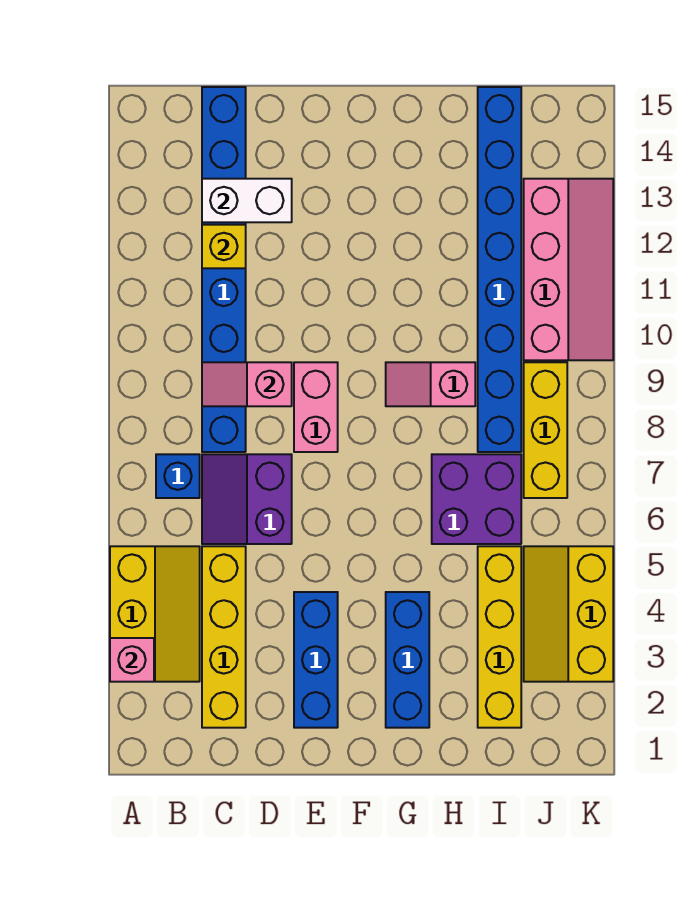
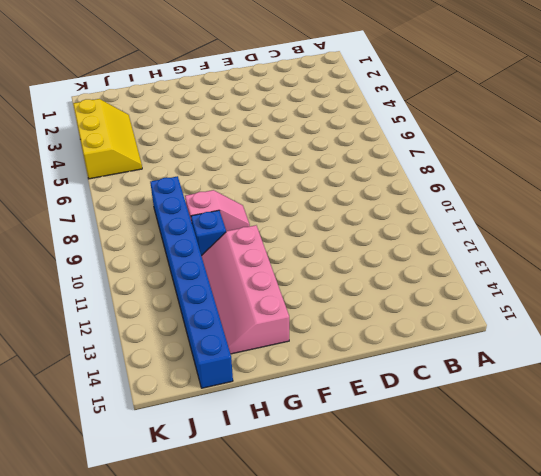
pink 2x4 slope [202,225,289,354] -> pink 2x4 slope moved to [524,179,613,360]
blue 1x1 brick [191,210,226,256] -> blue 1x1 brick moved to [156,454,200,498]
none -> yellow 2x3 slope [110,546,200,682]
none -> yellow 1x4 brick [202,546,246,728]
none -> purple 2x2 slope [202,454,292,544]

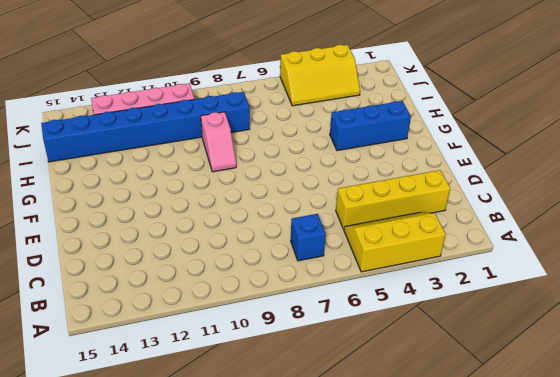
none -> purple 2x2 slope [202,454,292,544]
none -> blue 1x8 brick [202,87,246,452]
none -> blue 1x3 brick [294,592,338,728]

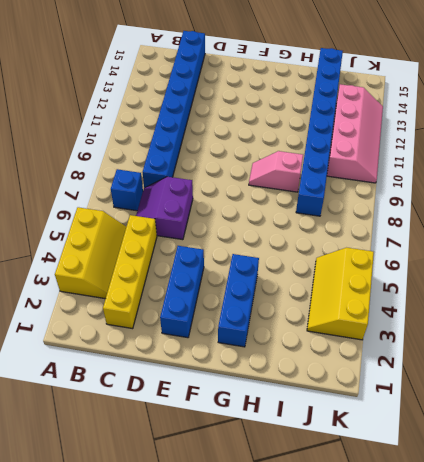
none -> pink 1x2 brick [294,362,338,452]
none -> purple 2x2 brick [432,454,521,544]
none -> yellow 1x4 brick [478,546,521,728]

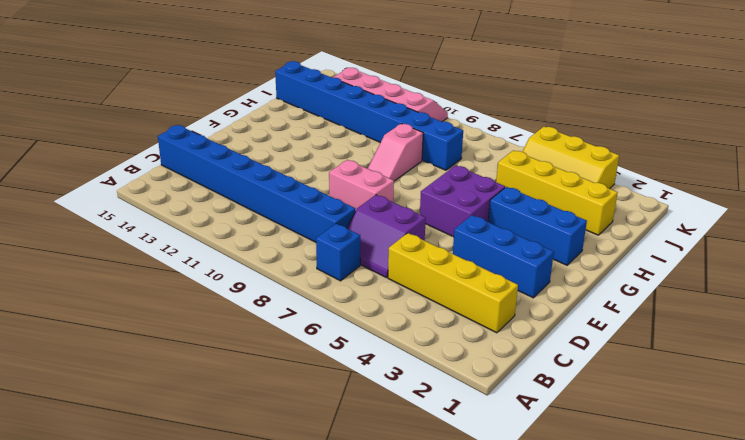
purple 2x2 brick [420,165,505,237] -> purple 2x2 brick moved to [432,454,521,544]
none -> yellow 2x3 slope [110,546,200,682]
none -> yellow 1x3 brick [524,362,567,498]
none -> pink 1x1 brick [110,638,154,682]

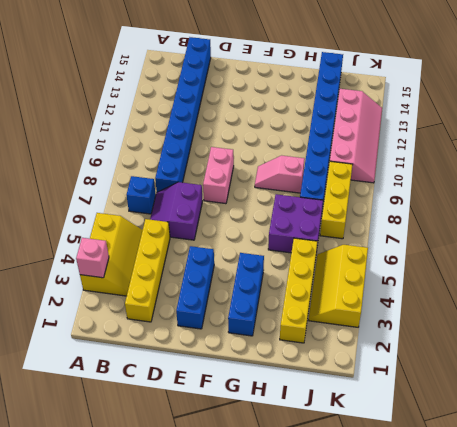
none -> pink 1x2 slope [202,362,292,406]
none -> yellow 1x1 brick [202,225,246,268]
none -> white 1x2 brick [202,179,292,222]

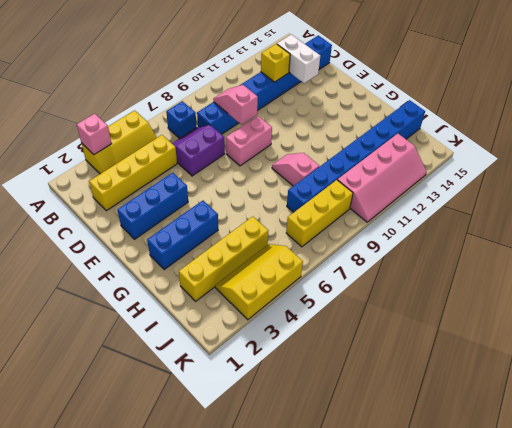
none -> purple 2x2 brick [432,454,521,544]

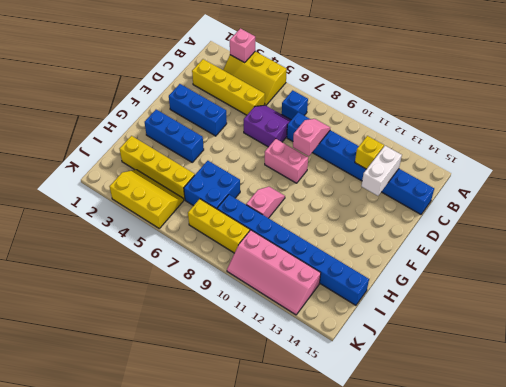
blue 2x2 brick [184,161,240,209] -> purple 2x2 brick [432,454,521,544]

